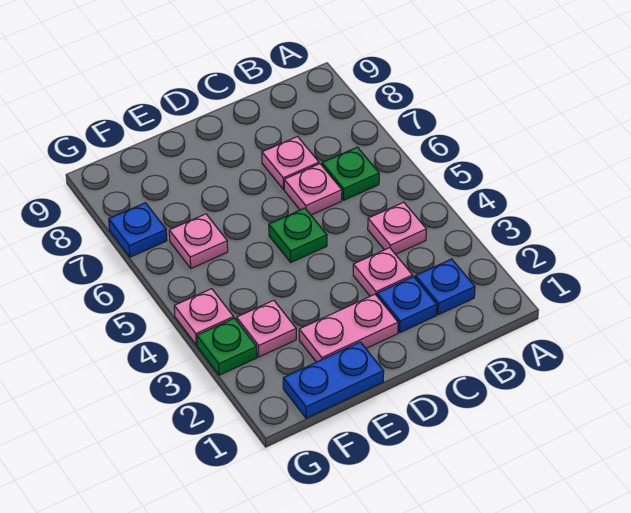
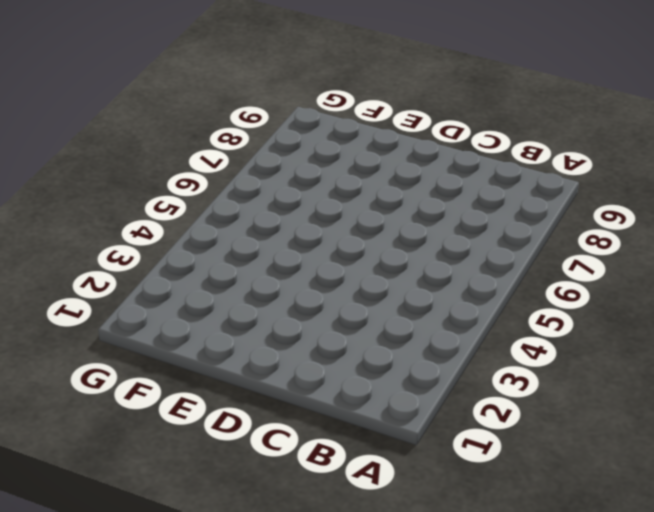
none -> blue 1x1 plate [415,259,475,315]
none -> pink 1x1 plate [368,202,426,254]
none -> green 1x1 plate [322,147,379,200]

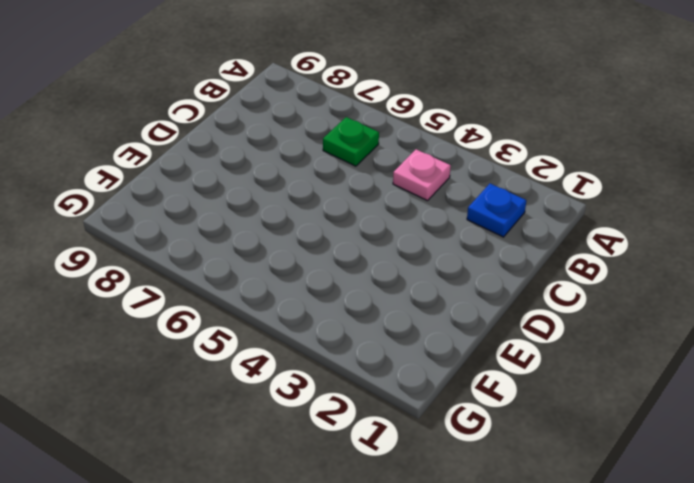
none -> blue 1x1 plate [377,277,437,332]
none -> pink 1x1 plate [353,248,412,296]
none -> pink 1x1 plate [284,164,342,215]

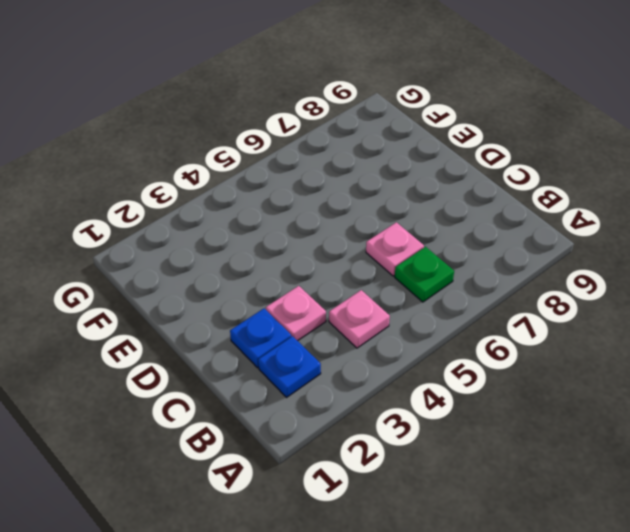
none -> pink 1x1 plate [262,137,319,189]
none -> pink 1x2 plate [299,294,398,362]
none -> green 1x1 plate [269,208,327,262]

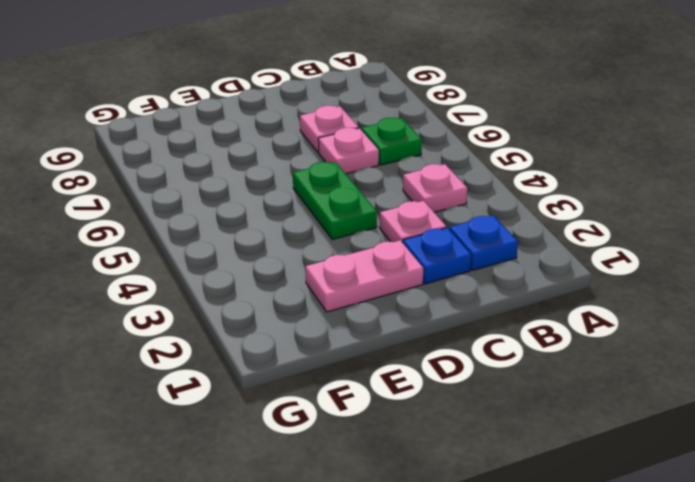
green 1x2 plate [293,162,377,239] -> green 1x1 plate [269,208,327,262]
none -> blue 1x2 plate [283,342,384,418]
none -> pink 1x1 plate [237,300,296,357]
none -> pink 1x1 plate [169,214,228,268]

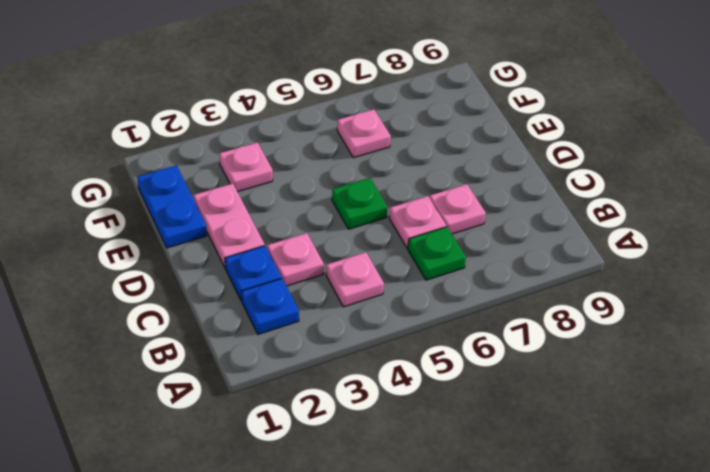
none -> green 1x1 plate [197,318,257,375]
none -> pink 1x1 plate [174,289,234,345]
none -> blue 1x1 plate [109,203,167,257]

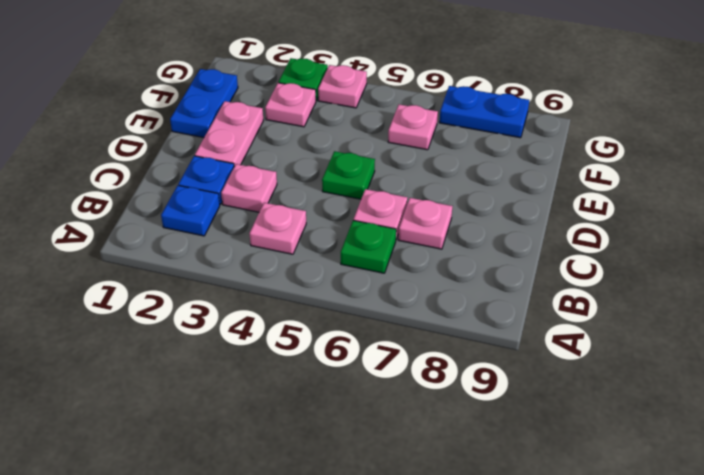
blue 1x2 plate [439,86,529,138] -> blue 1x1 plate [109,203,167,257]

